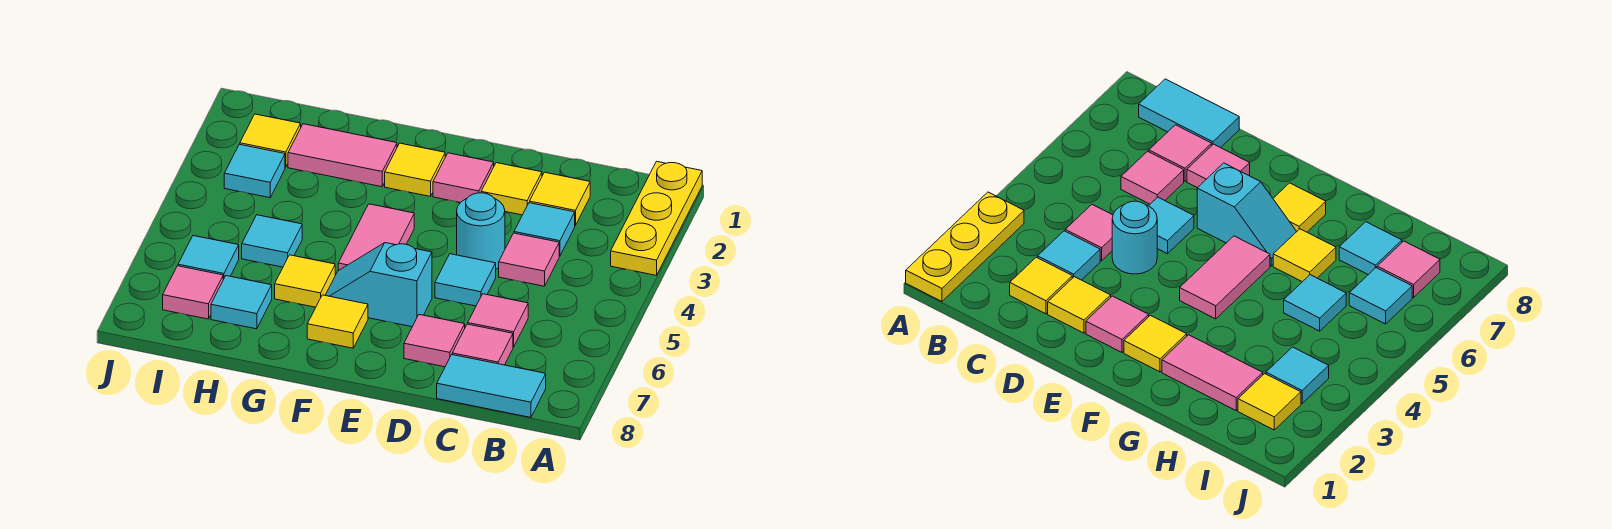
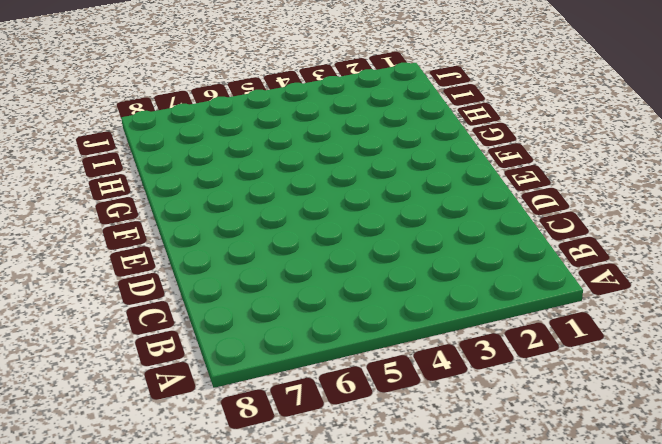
none -> yellow 1x3 plate [611,161,702,275]
none -> cyan 1x2 tile [437,355,546,417]
none -> yellow 1x1 tile [530,172,590,225]

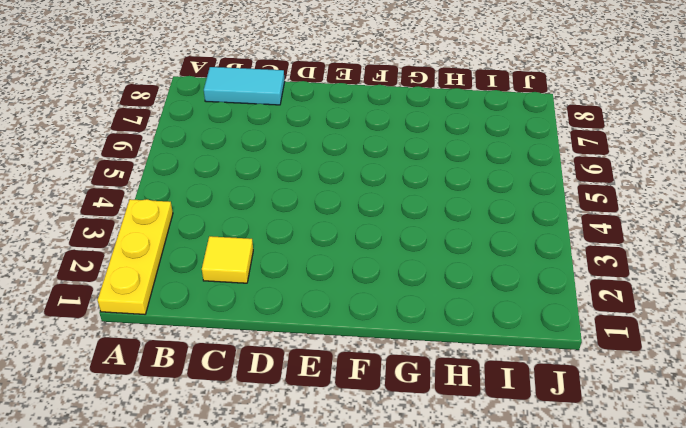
none -> cyan 1x1 tile [514,203,575,256]
none -> pink 1x1 tile [499,233,559,286]
none -> pink 1x1 tile [468,294,528,347]

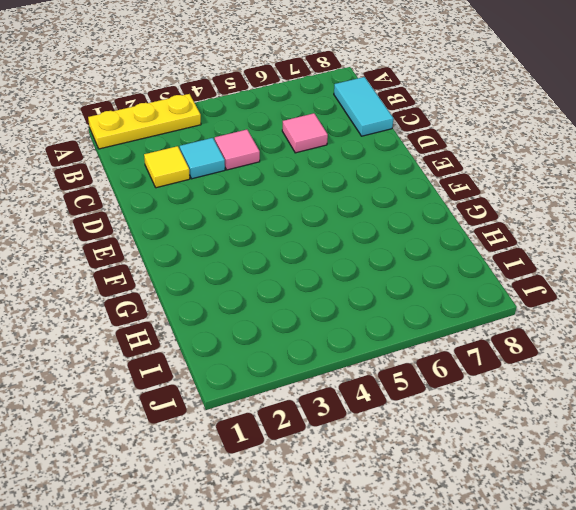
none -> pink 1x1 tile [452,324,513,365]
none -> yellow 1x1 tile [481,163,542,215]
none -> cyan 1x1 round brick [457,193,505,269]

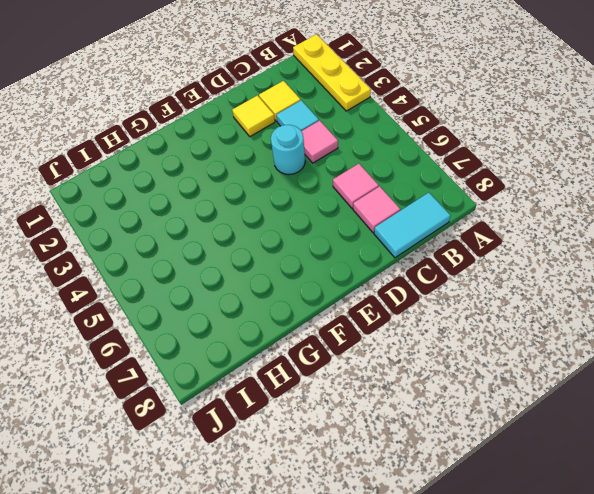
none -> cyan 1x1 tile [435,254,496,306]
none -> pink 1x1 tile [404,315,465,367]
none -> pink 1x1 tile [433,153,494,203]

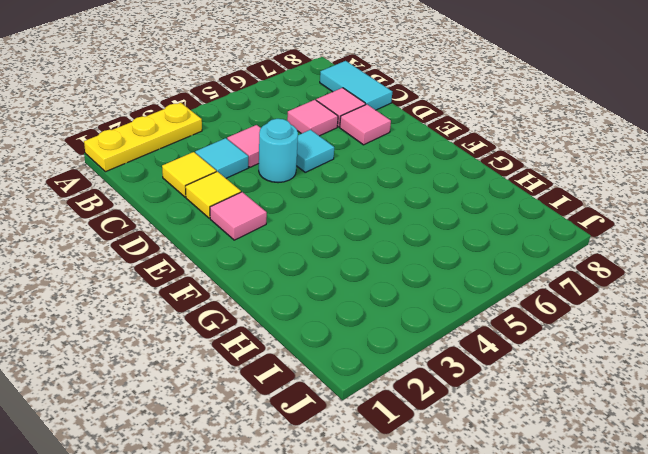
none -> cyan 1x2 slope [325,243,432,327]
none -> yellow 1x1 tile [385,143,445,196]
none -> pink 1x2 tile [338,204,414,271]

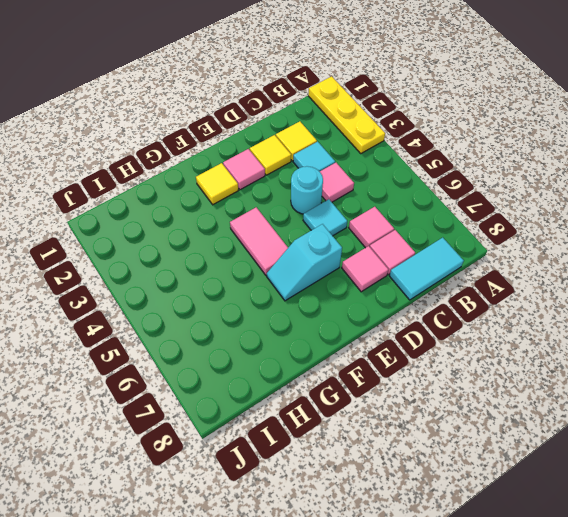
none -> yellow 1x1 tile [307,295,368,348]
none -> pink 1x2 tile [288,124,397,187]
none -> yellow 1x1 tile [275,255,335,307]

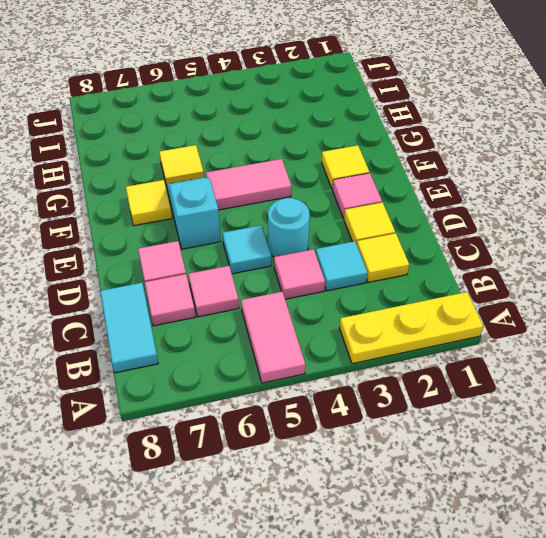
pink 1x2 tile [241,292,305,383] -> pink 1x2 tile moved to [288,124,397,187]
none -> cyan 1x1 tile [242,215,302,267]
none -> cyan 1x1 tile [211,276,272,329]
none -> yellow 1x1 tile [240,114,301,167]

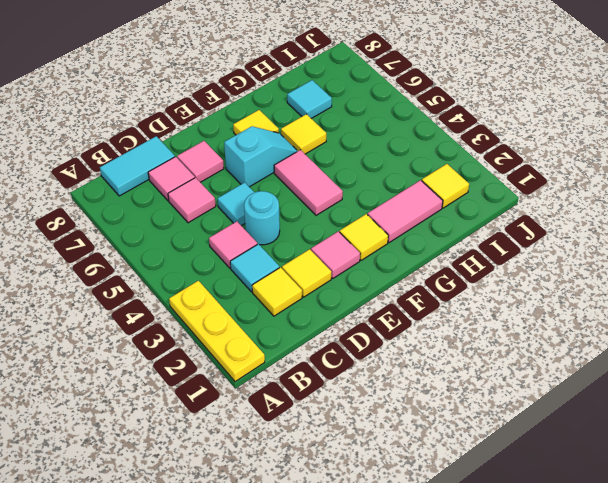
none -> cyan 1x1 tile [242,215,302,267]
none -> cyan 1x1 tile [224,144,285,198]
none -> cyan 1x1 tile [178,236,239,279]

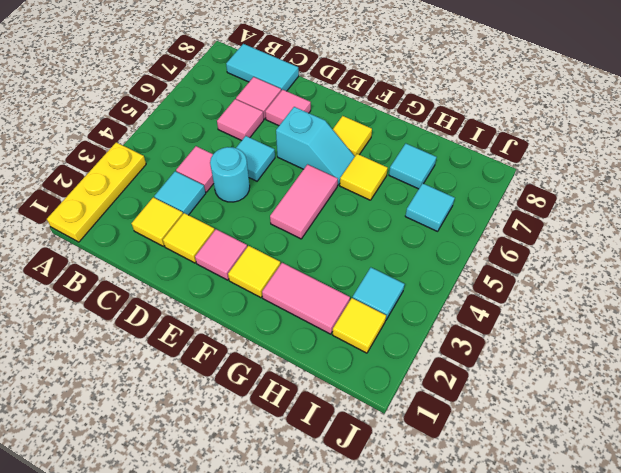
none -> cyan 1x1 tile [242,215,302,267]
none -> pink 1x1 tile [163,266,223,319]

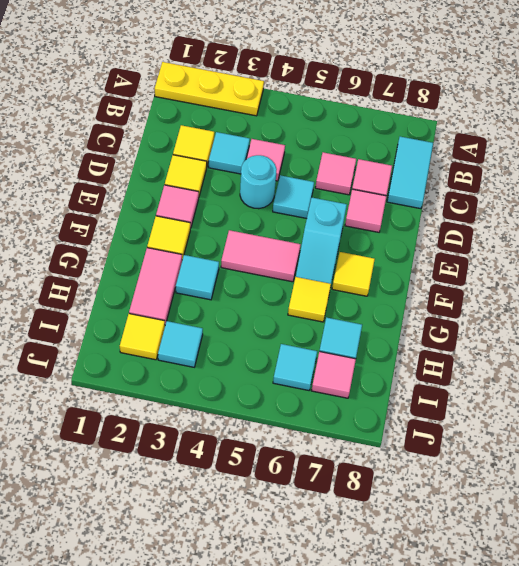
cyan 1x1 tile [176,255,219,300] -> cyan 1x1 tile moved to [242,215,302,267]

